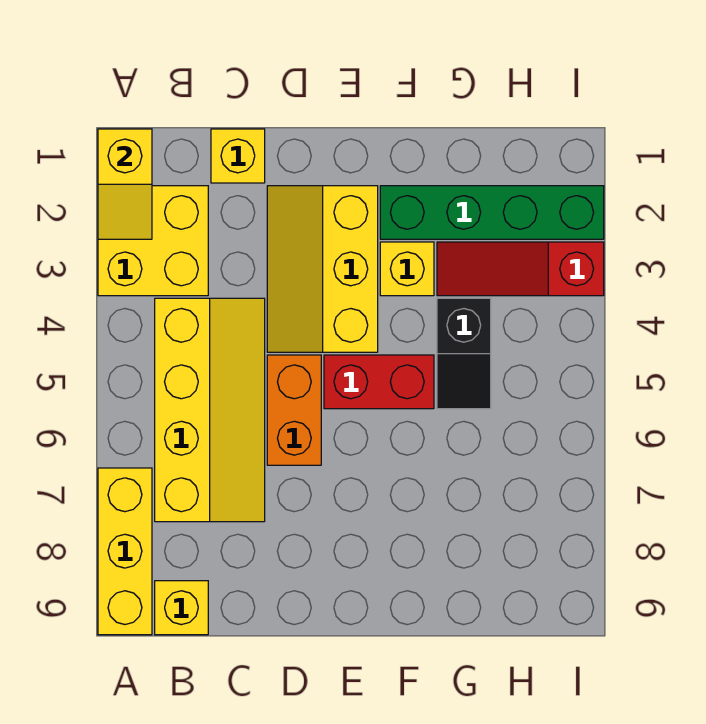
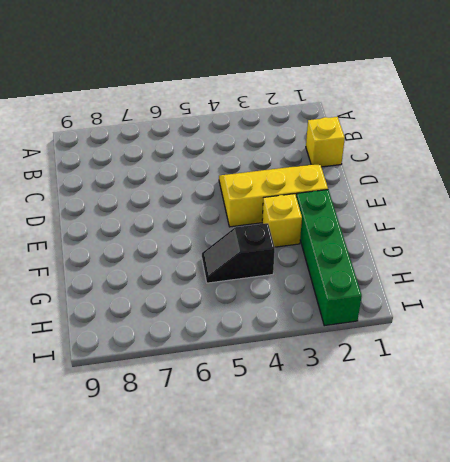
none -> yellow 2x2 brick [98,186,208,296]
none -> yellow 1x3 brick [98,468,152,635]
none -> yellow 2x4 slope [155,298,265,522]

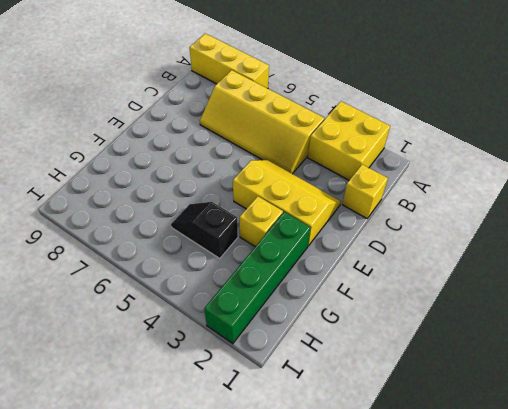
none -> yellow 1x1 brick [155,581,208,635]
none -> orange 1x2 brick [267,355,321,465]
none -> red 1x2 brick [324,355,434,409]

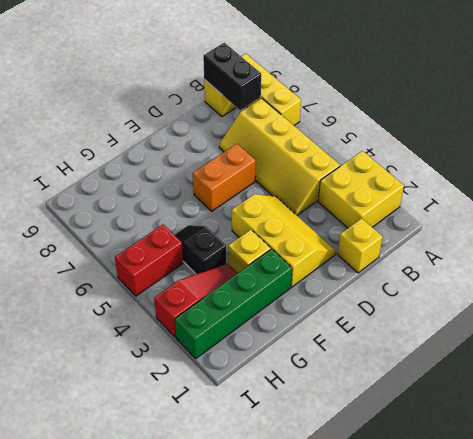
black 1x2 brick [203,43,261,110] -> none
orange 1x2 brick [193,144,256,211] -> orange 1x2 brick turned to [267,355,321,465]
red 1x2 brick [115,224,183,296] -> red 1x2 brick moved to [324,355,434,409]
none -> yellow 1x2 slope [98,129,152,239]

